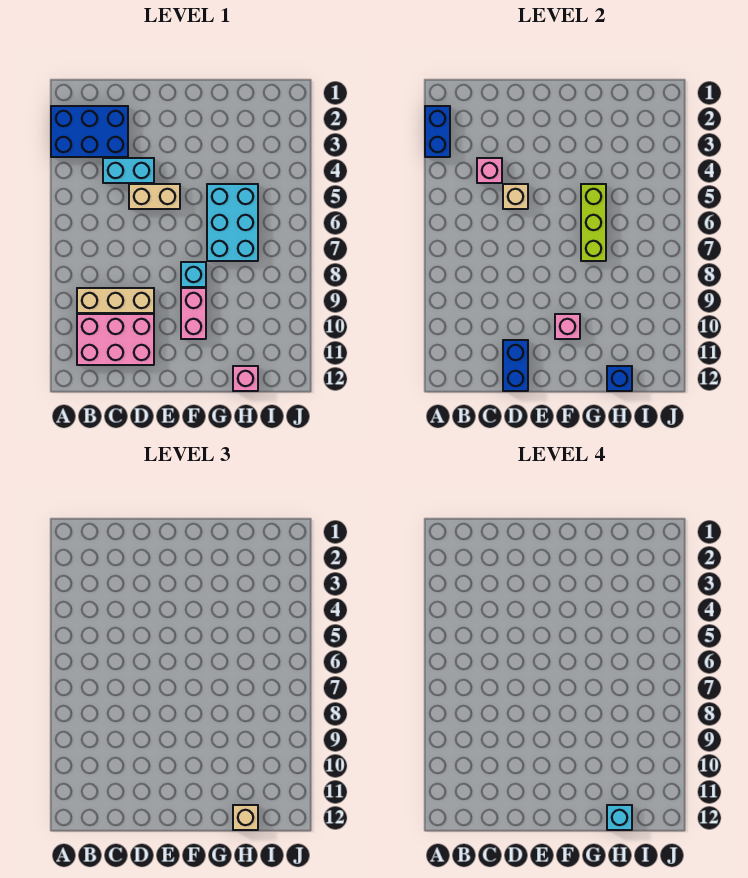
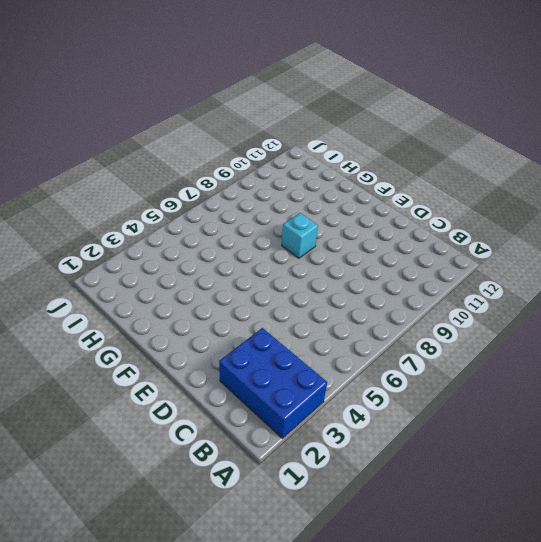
none -> tan 1x3 brick [77,288,154,313]
none -> pink 2x3 brick [77,314,154,365]
none -> cyan 1x2 brick [103,158,154,183]

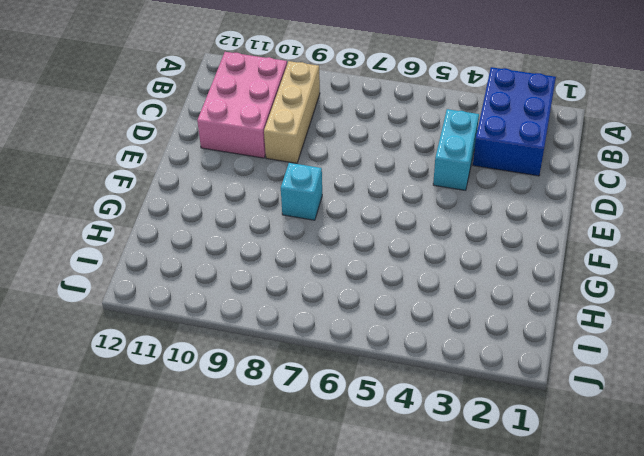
none -> tan 1x2 brick [129,184,180,209]
none -> pink 1x2 brick [181,288,206,339]
none -> cyan 2x3 brick [207,184,258,261]

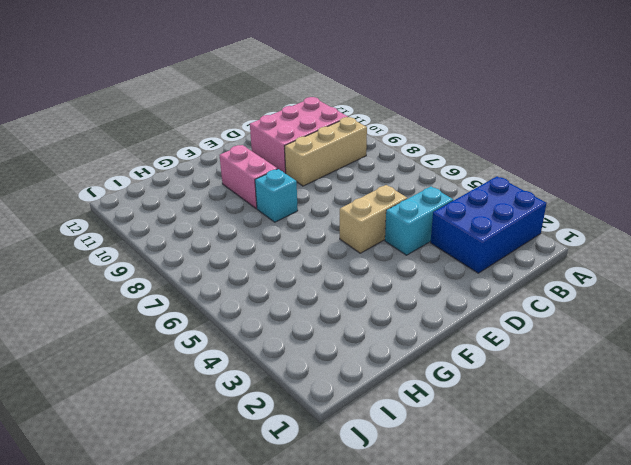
none -> cyan 2x3 brick [207,184,258,261]
none -> pink 1x1 brick [233,366,258,391]
none -> blue 1x2 brick [425,106,450,157]

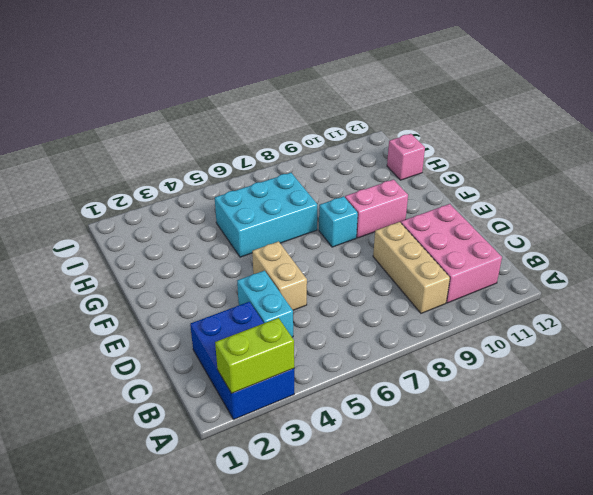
lime 1x2 brick [215,318,294,393] -> blue 1x2 brick [425,106,450,157]
none -> pink 1x1 brick [477,158,502,183]
none -> tan 1x1 brick [503,184,528,209]
none -> blue 1x2 brick [503,340,528,391]

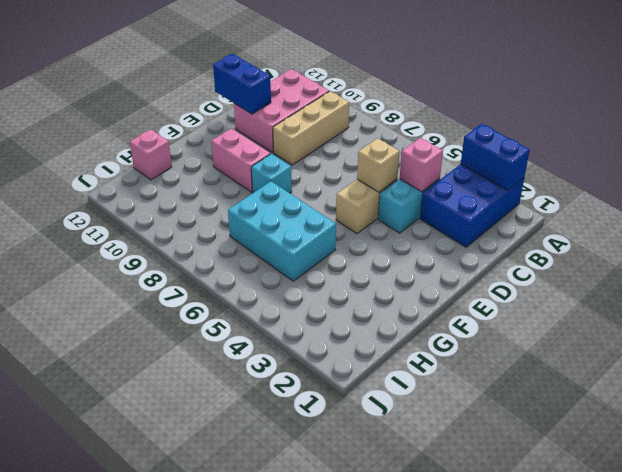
none -> pink 1x1 brick [555,314,580,339]
none -> lime 1x3 brick [581,184,606,261]
none -> blue 1x1 brick [607,366,632,391]

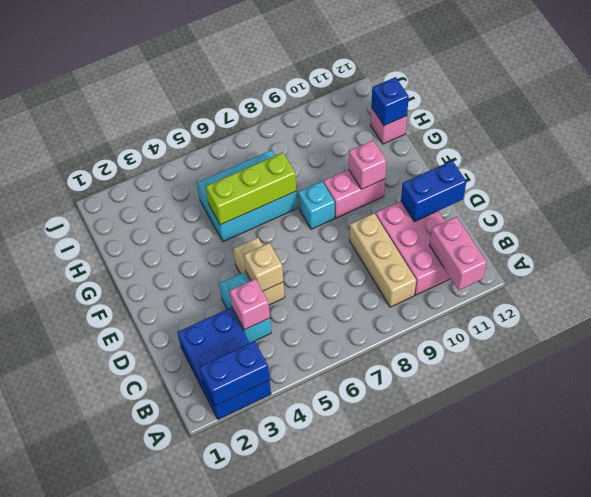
pink 1x2 brick [430,217,487,290] -> none
none -> tan 1x1 brick [233,805,258,830]
none -> cyan 1x1 brick [607,805,632,830]

